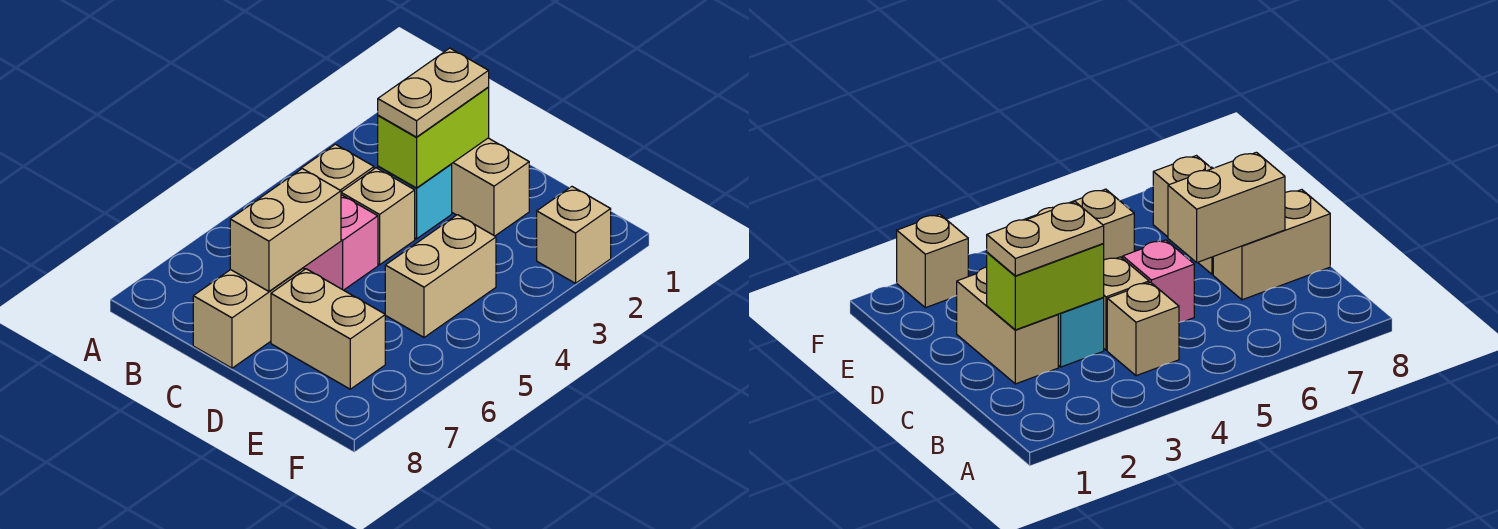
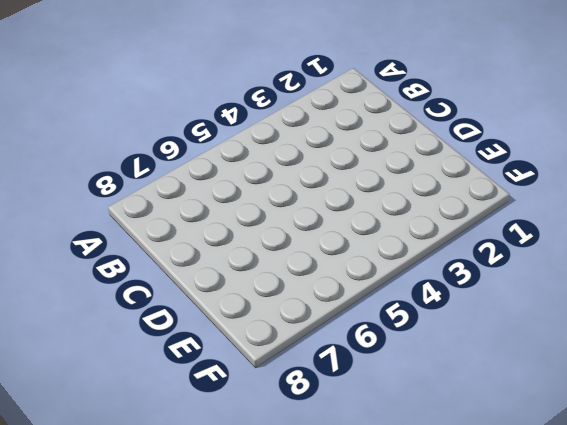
none -> tan 1x1 brick [301,144,374,192]
none -> tan 1x2 brick [452,138,529,236]
none -> cyan 1x1 brick [378,164,452,239]

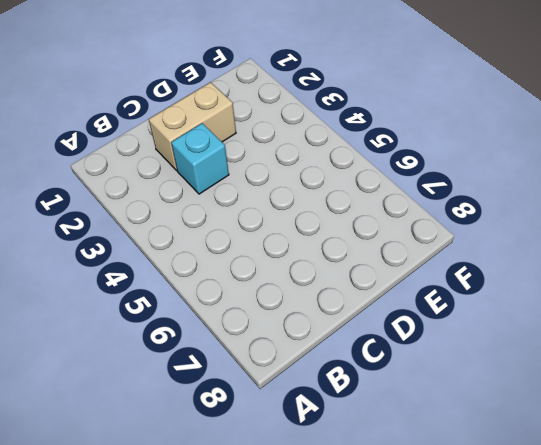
none -> tan 1x1 brick [301,144,374,192]
none -> tan 1x1 brick [341,168,415,265]
none -> pink 1x1 brick [304,195,378,290]

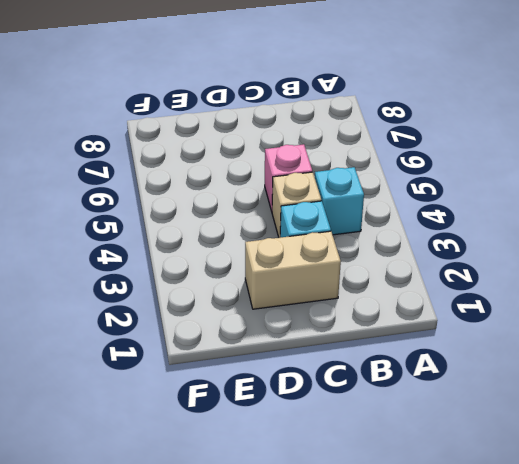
cyan 1x1 brick [315,167,364,235] -> tan 1x1 brick [301,144,374,192]
none -> tan 1x2 brick [193,267,304,368]
none -> tan 1x2 brick [271,269,385,389]
none -> tan 1x2 brick [385,215,496,337]

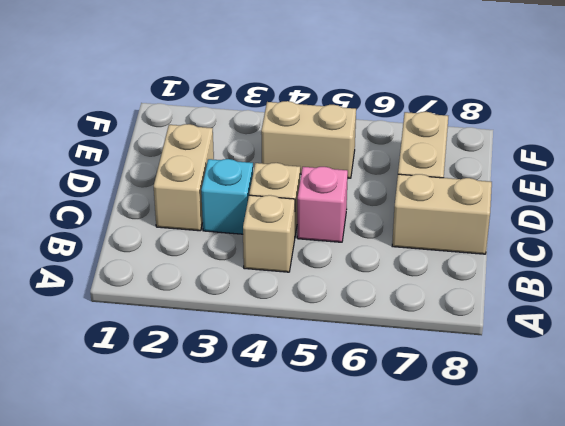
none -> tan 1x1 brick [537,187,611,283]
none -> lime 1x2 brick [378,88,489,188]
none -> tan 1x2 brick [230,169,341,291]

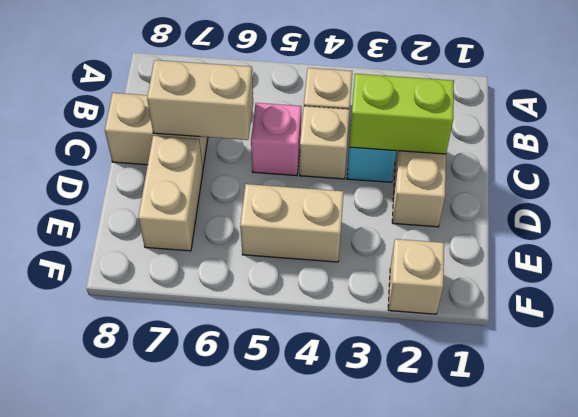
none -> tan 1x2 plate [378,48,489,137]

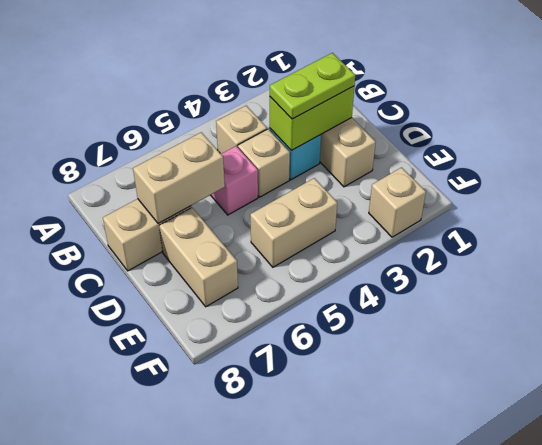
lime 1x2 plate [270,53,355,119] -> tan 1x2 plate [378,48,489,137]

